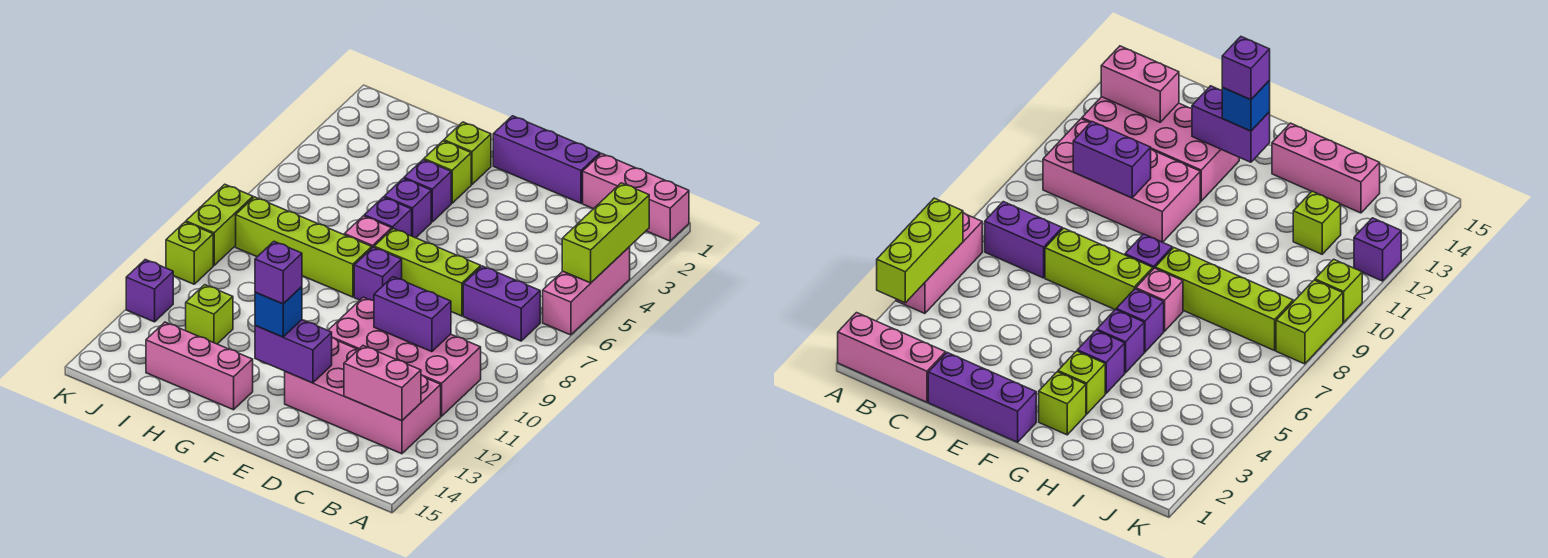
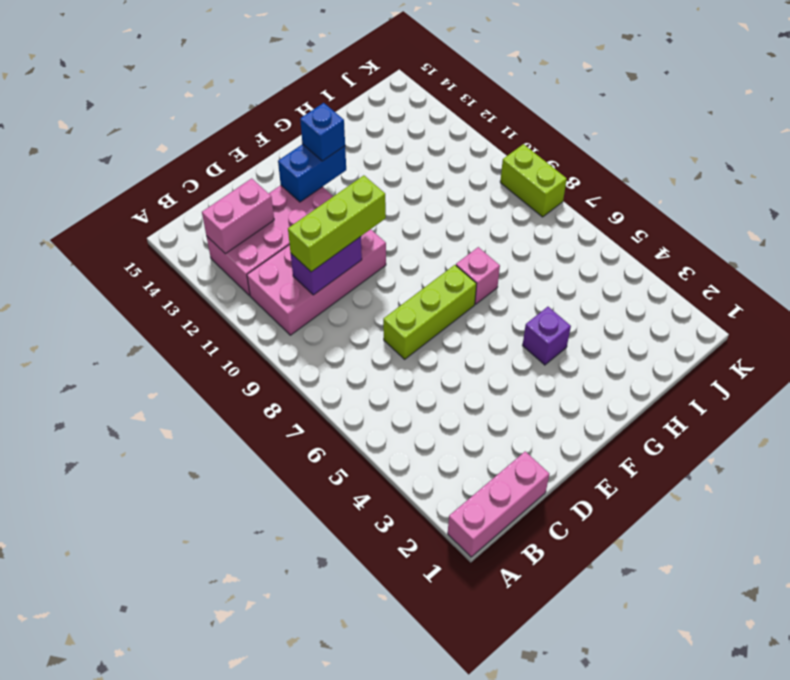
lime 1x3 brick [288,175,386,272] -> lime 1x3 brick turned to [562,183,649,283]
blue 1x2 brick [278,144,346,202] -> purple 1x2 brick [255,320,332,383]
none -> pink 1x3 brick [543,247,630,335]
none -> purple 1x2 brick [463,266,540,341]
none -> purple 1x3 brick [493,116,600,203]

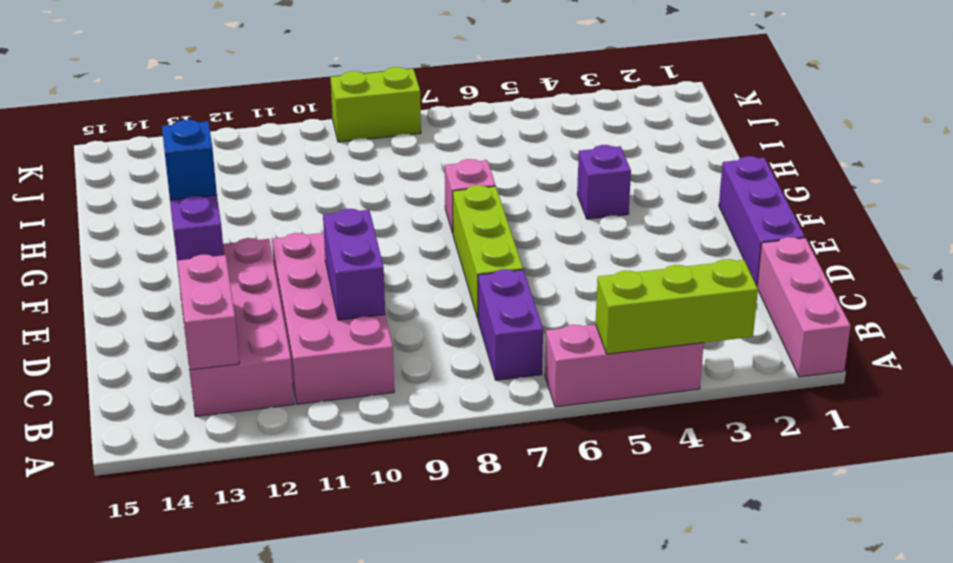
none -> purple 1x1 brick [354,247,402,301]
none -> lime 1x1 brick [444,122,491,184]
none -> lime 1x1 brick [424,141,471,203]

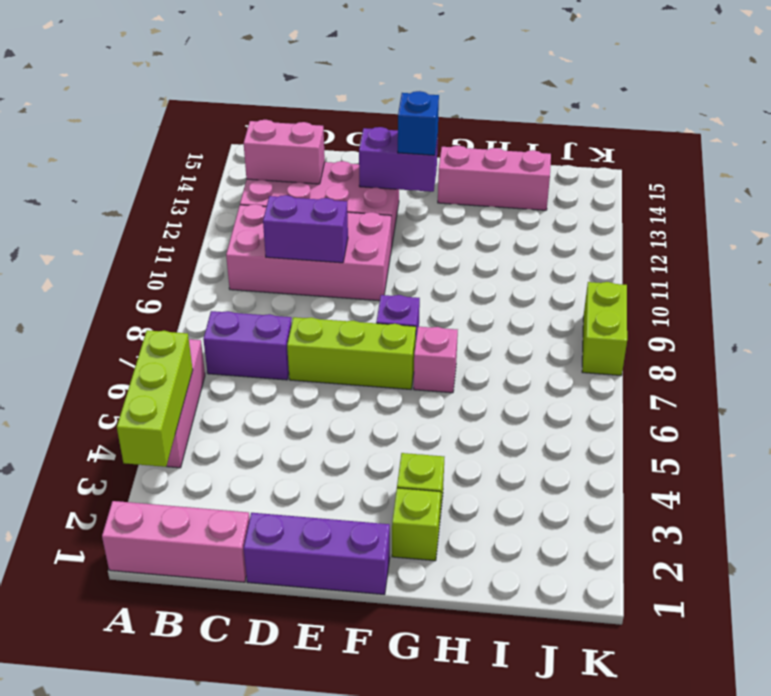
none -> purple 1x1 brick [404,160,451,222]
none -> purple 1x1 brick [384,178,431,238]
none -> purple 1x1 brick [364,197,412,236]

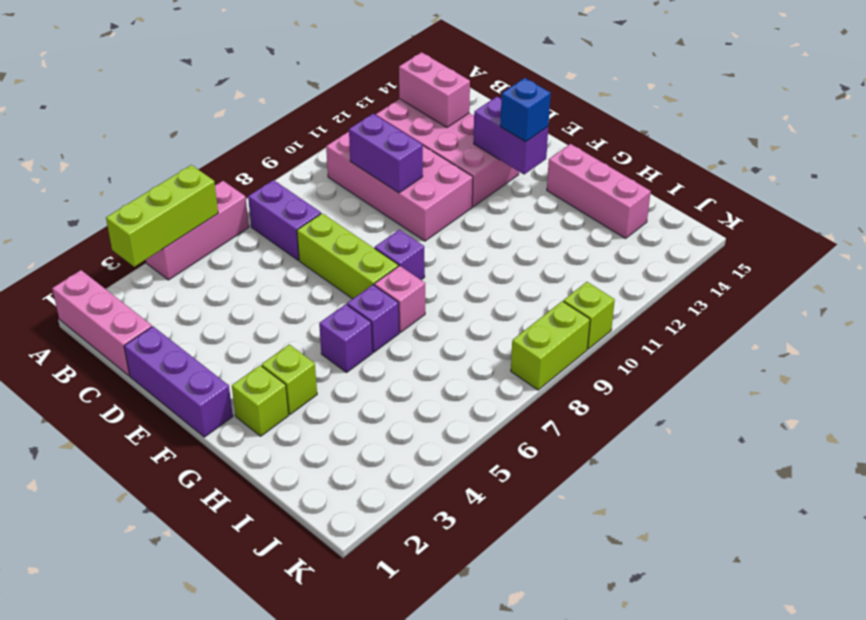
none -> purple 1x1 brick [404,160,451,222]
none -> lime 1x4 brick [236,197,372,297]
none -> lime 1x1 brick [186,285,233,344]

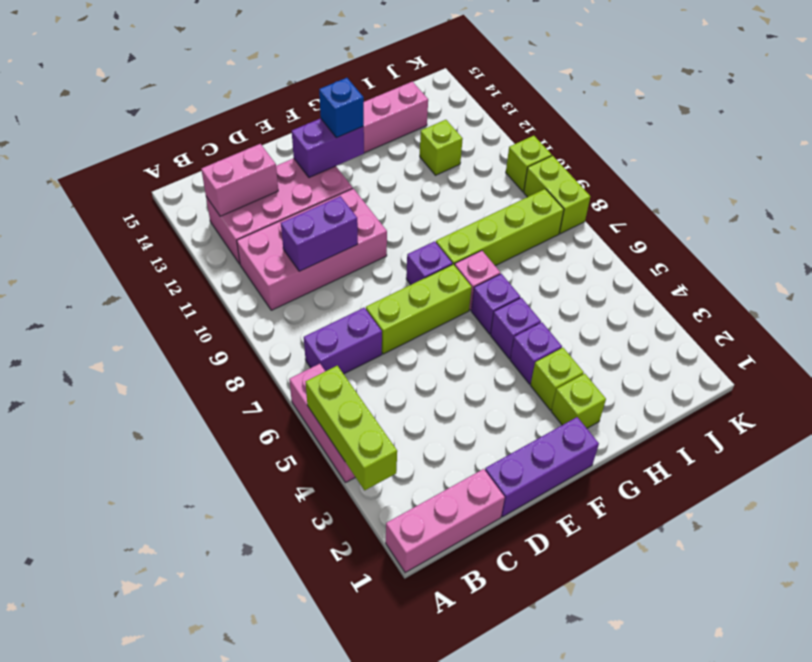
none -> purple 1x1 brick [126,259,173,322]
none -> purple 1x1 brick [255,242,302,304]

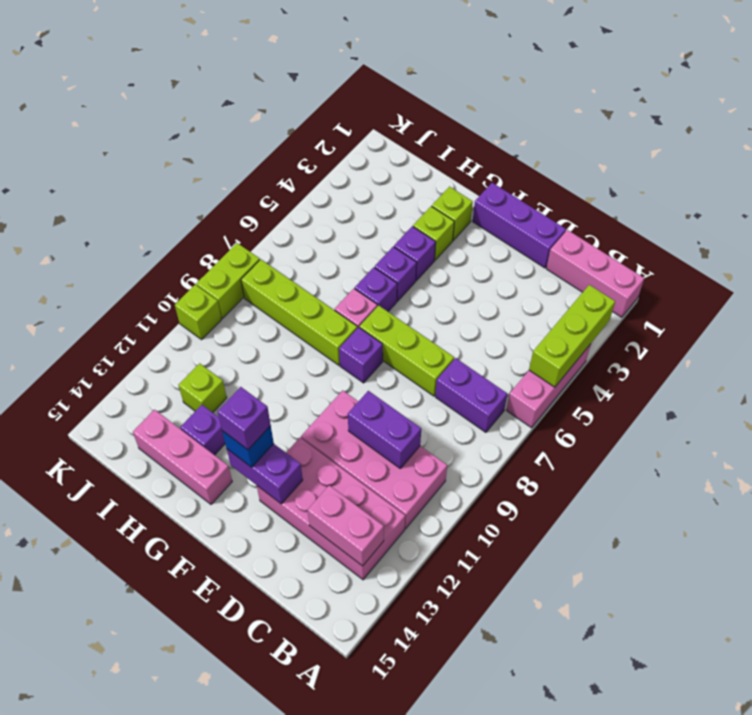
purple 1x1 brick [181,405,225,455] -> purple 1x1 brick moved to [126,259,173,322]

